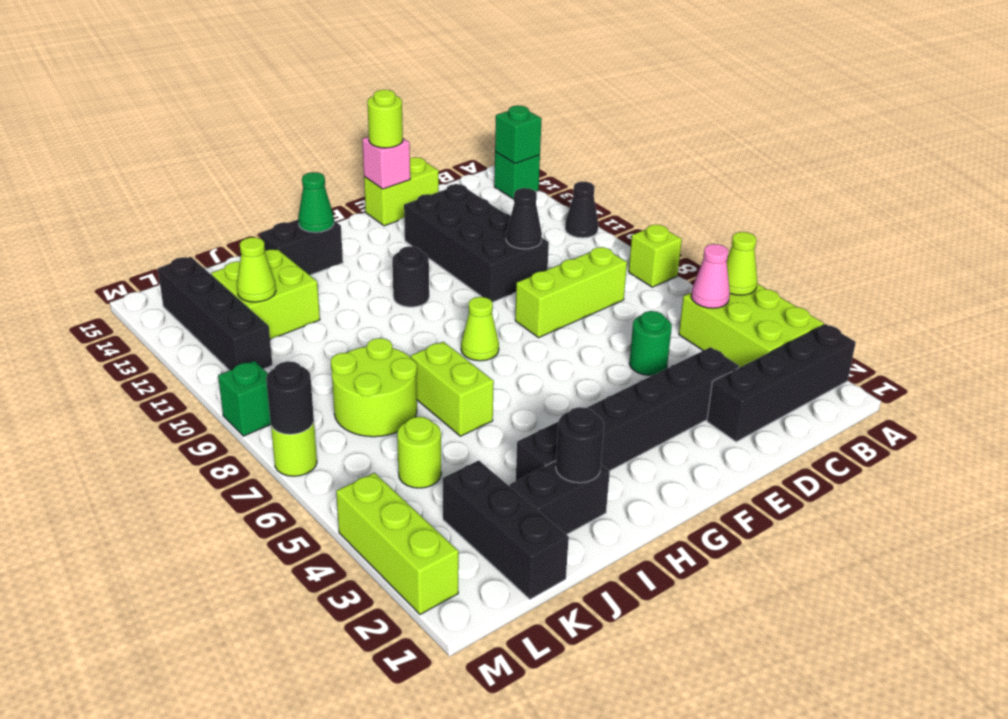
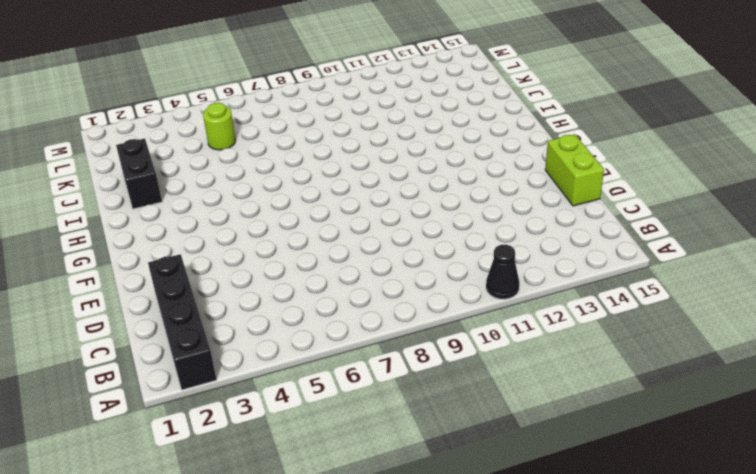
none -> lime 2x3 brick [679,284,824,367]
none -> lime 1x1 brick [629,225,682,287]
none -> green 1x1 brick [494,152,540,199]
none -> lime 1x3 brick [515,247,627,338]

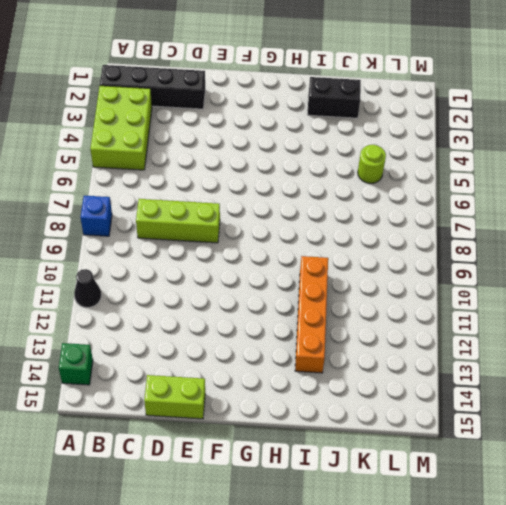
blue 1x1 brick [81,196,112,236] -> lime 1x1 brick [629,225,682,287]
orange 1x4 brick [295,256,328,373] -> none
none -> black 1x6 brick [516,347,739,481]
none -> green 1x1 round brick [629,311,672,375]
none -> black 2x4 brick [404,184,549,302]
none -> lime 1x1 cone [461,297,499,361]

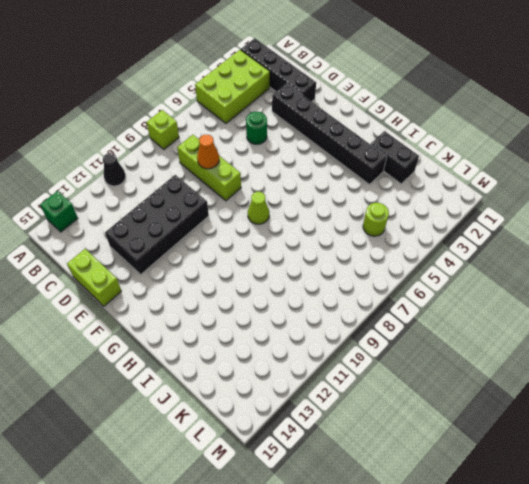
orange 1x1 cone [197,135,219,169] -> none
none -> black 1x1 round brick [392,246,429,307]
none -> black 1x2 brick [260,220,343,275]
none -> lime 1x2 brick [411,342,494,436]
none -> lime 2x2 round brick [331,338,417,437]

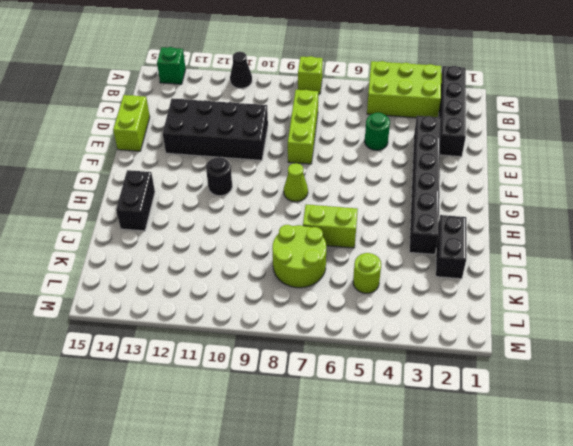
none -> lime 2x2 brick [211,249,320,339]
none -> black 1x3 brick [443,460,569,599]
none -> black 1x4 brick [158,257,272,371]
none -> lime 1x3 brick [336,473,459,614]

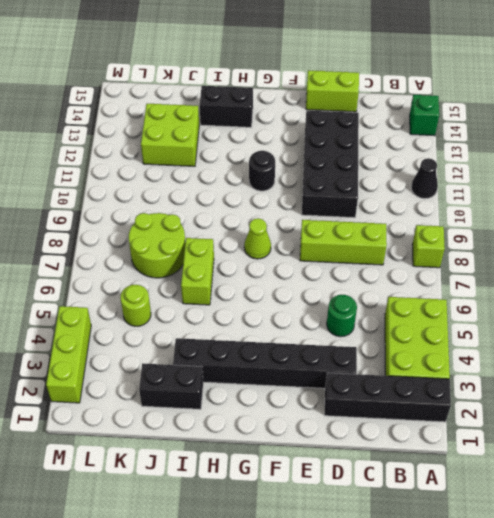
none -> black 1x3 brick [443,460,569,599]
none -> black 1x4 brick [158,257,272,371]
none -> lime 1x1 round brick [271,422,317,476]
none -> green 1x1 brick [218,361,271,436]

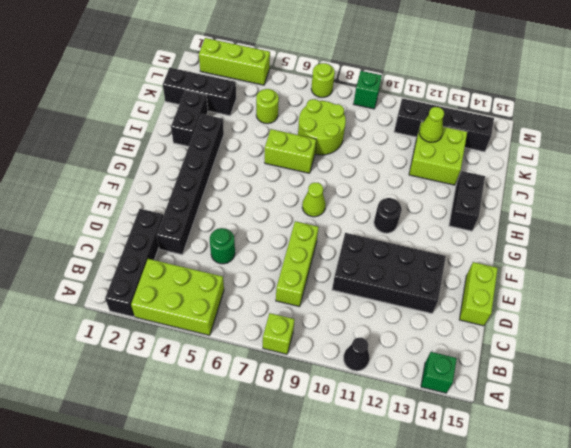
none -> lime 1x1 cone [727,232,757,295]
none -> green 1x1 brick [495,105,542,164]
none -> pink 1x1 cone [691,244,730,308]
none -> black 1x1 cone [506,188,542,249]

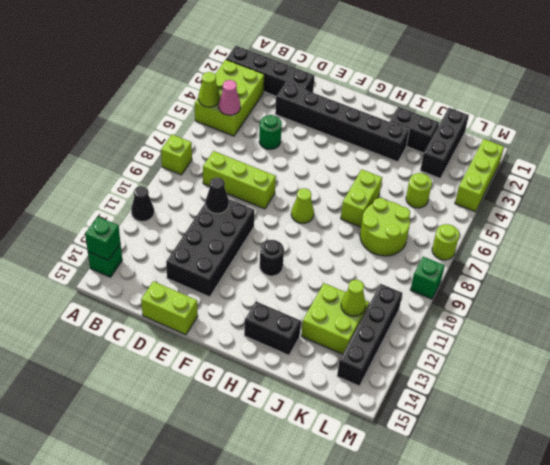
none -> pink 1x1 brick [362,137,410,189]
none -> green 1x1 cone [298,172,334,232]
none -> black 1x1 round brick [556,407,604,483]
none -> black 1x1 round brick [266,361,314,434]

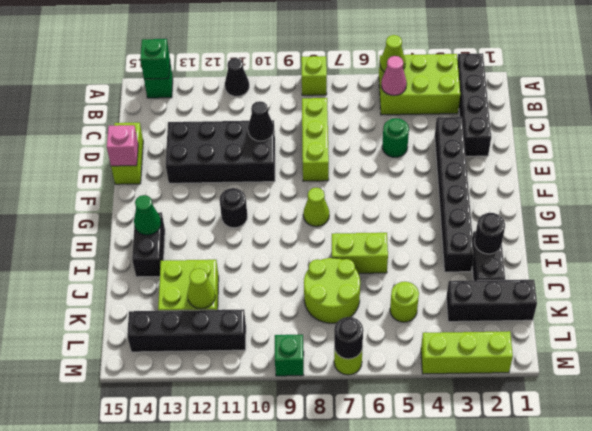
none -> lime 1x1 round brick [367,90,403,148]

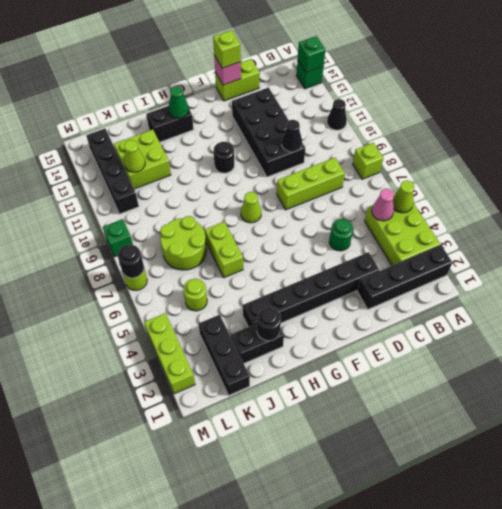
lime 1x1 brick [213,30,241,68] -> lime 1x1 round brick [367,90,403,148]

